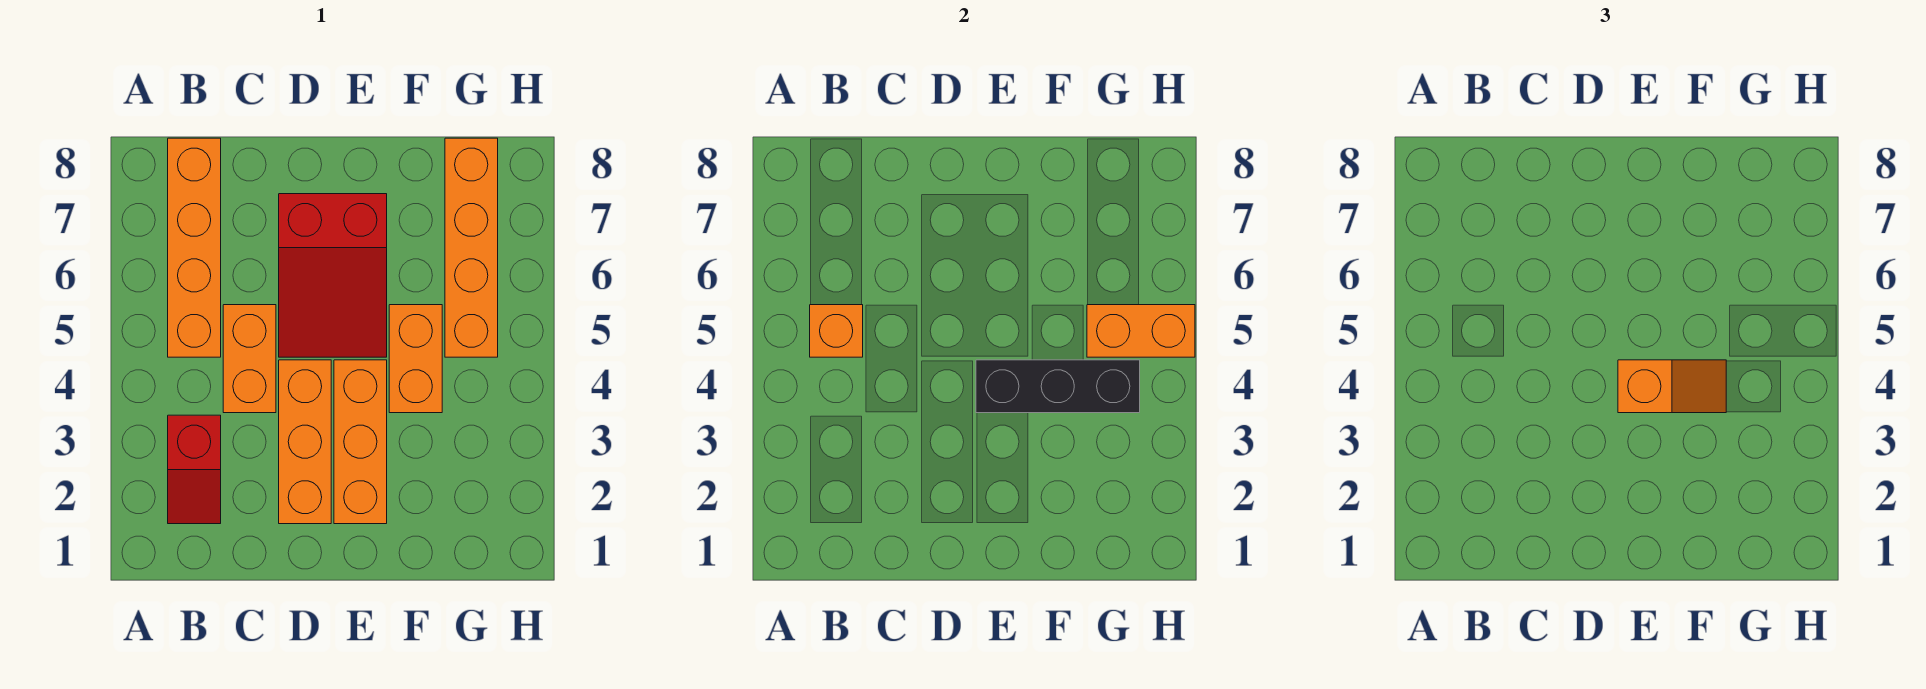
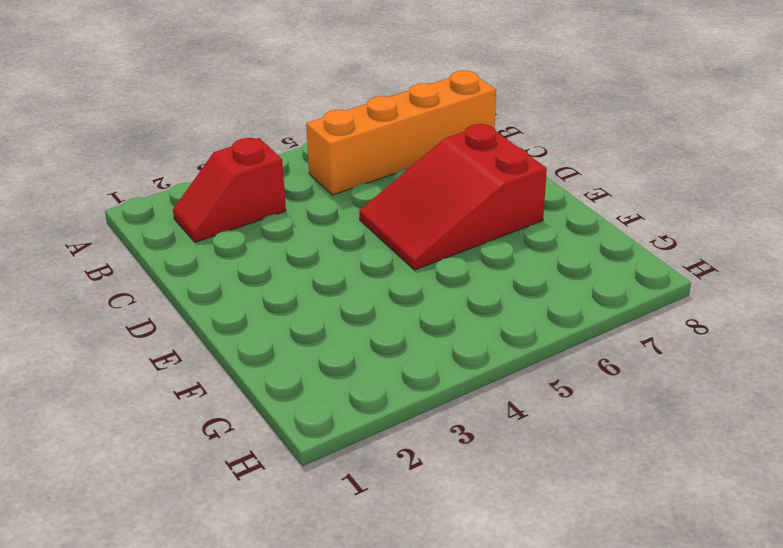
none -> orange 1x2 brick [223,305,276,413]
none -> orange 1x3 brick [279,360,331,524]
none -> orange 1x3 brick [334,360,387,524]

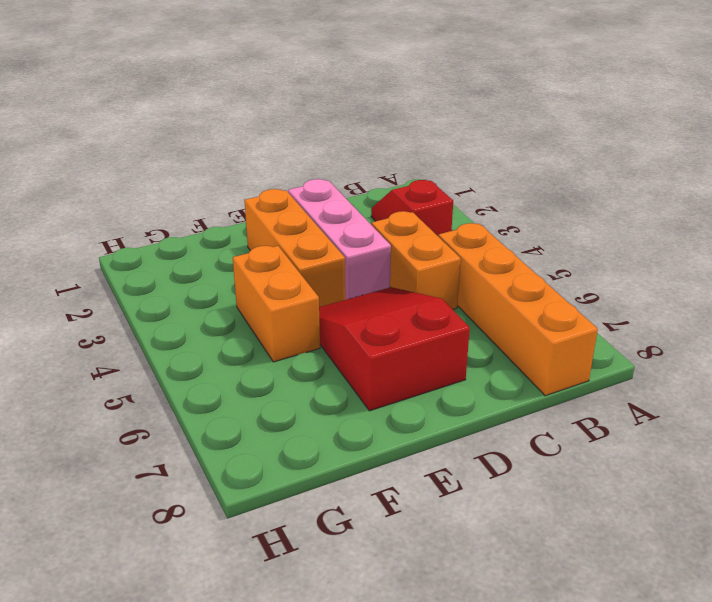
pink 1x3 brick [288,179,391,300] -> orange 1x3 brick [279,360,331,524]
none -> orange 1x4 brick [445,138,498,357]
none -> orange 1x1 brick [810,305,863,357]
none -> black 1x3 brick [976,360,1140,413]

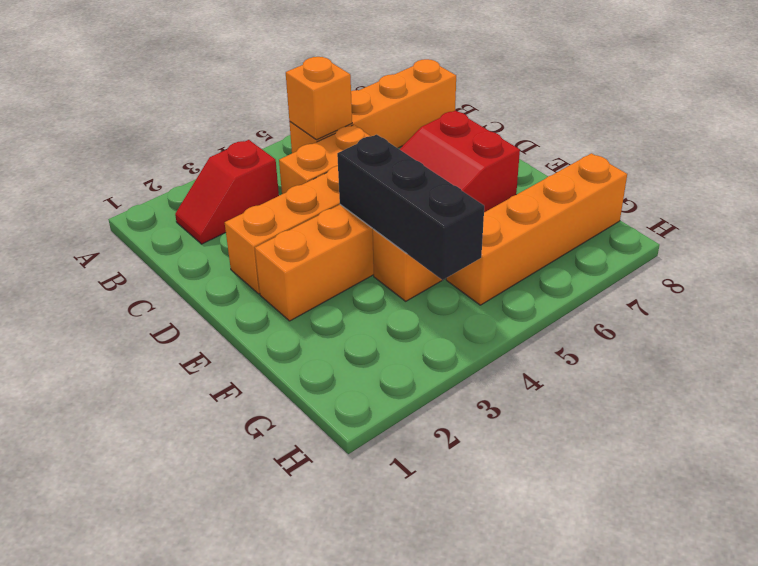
none -> orange 1x2 brick [1087,305,1195,357]
none -> orange 1x2 slope [1618,360,1726,413]

